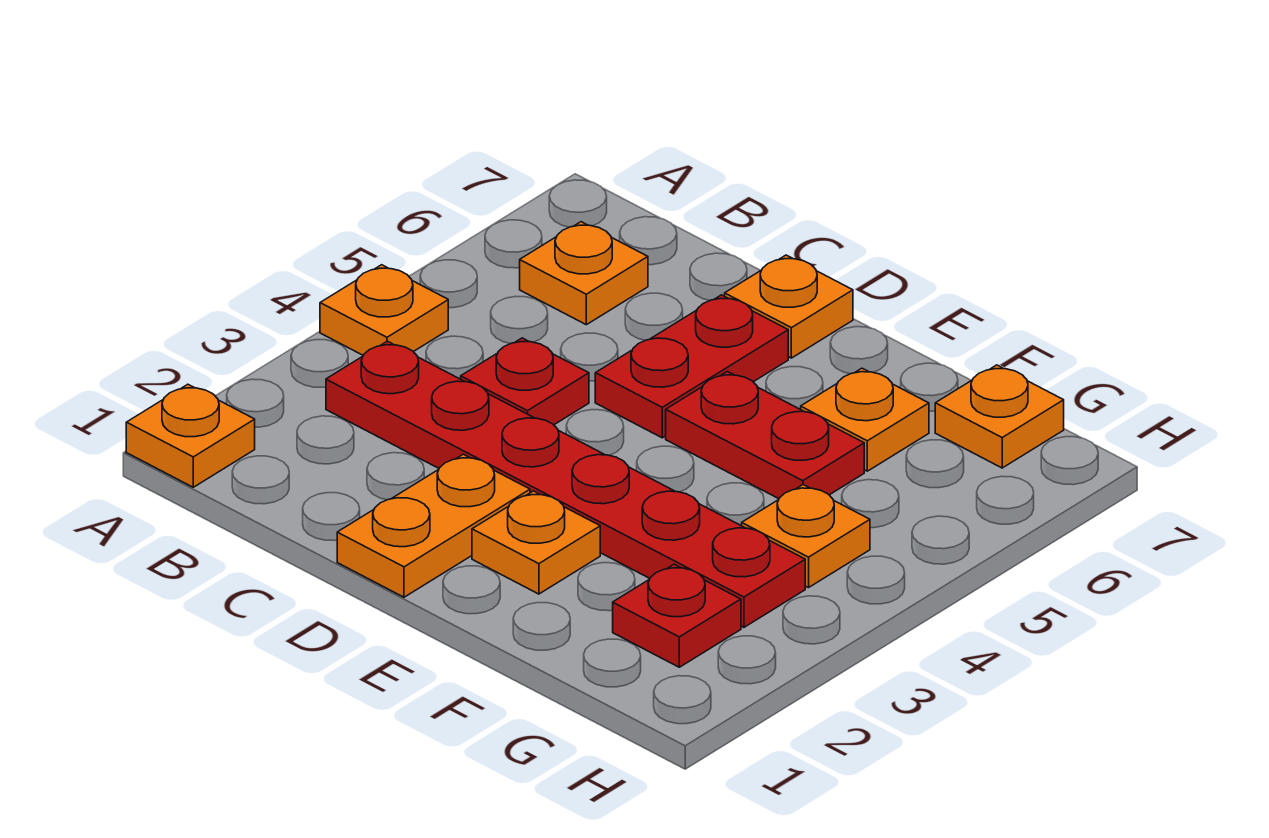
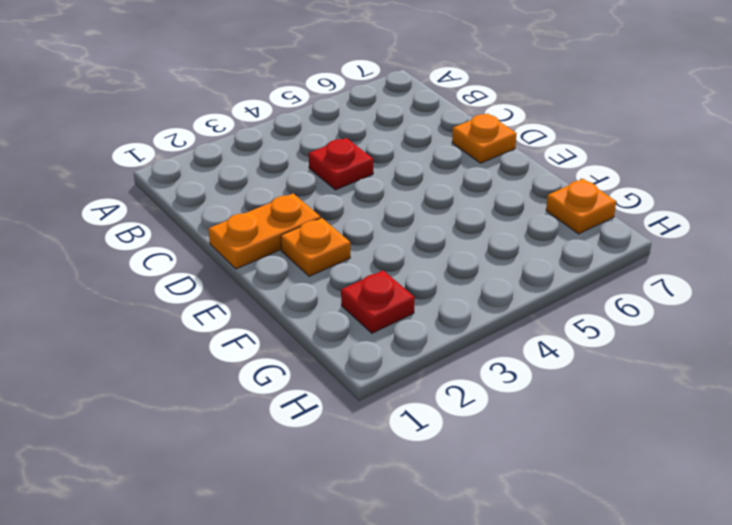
none -> orange 1x1 plate [126,384,255,487]
none -> orange 1x1 plate [320,265,448,355]
none -> red 1x6 plate [326,341,805,627]

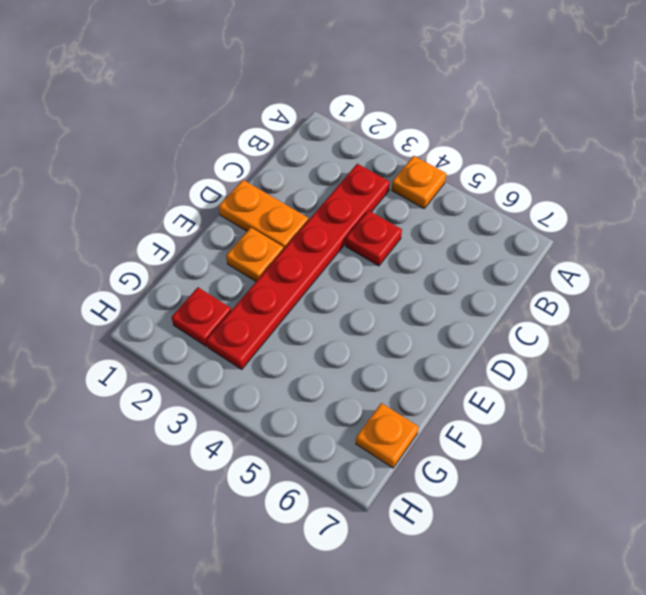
none -> orange 1x1 plate [126,384,255,487]
none -> orange 1x1 plate [520,222,648,325]
none -> red 1x2 plate [595,295,788,438]

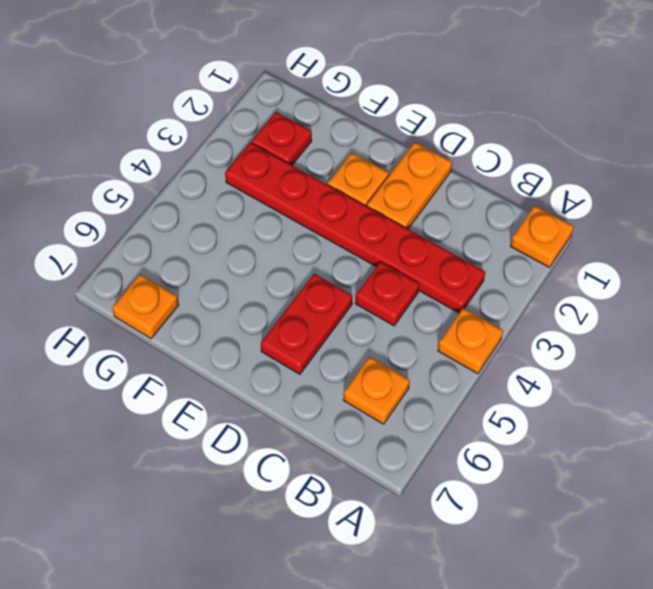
none -> orange 1x1 plate [725,255,853,358]
none -> red 1x2 plate [666,371,864,499]
none -> orange 1x1 plate [801,368,929,471]

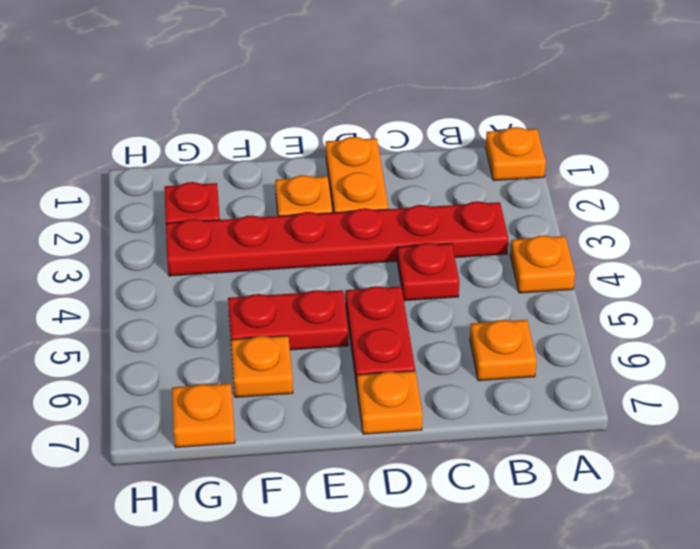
none -> orange 1x1 plate [742,485,870,588]

